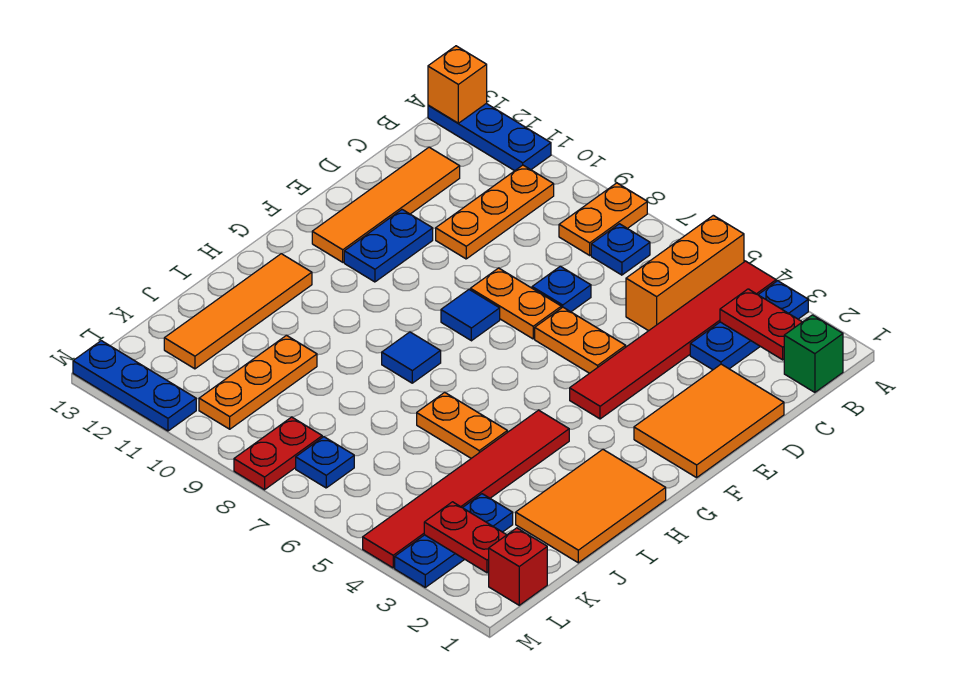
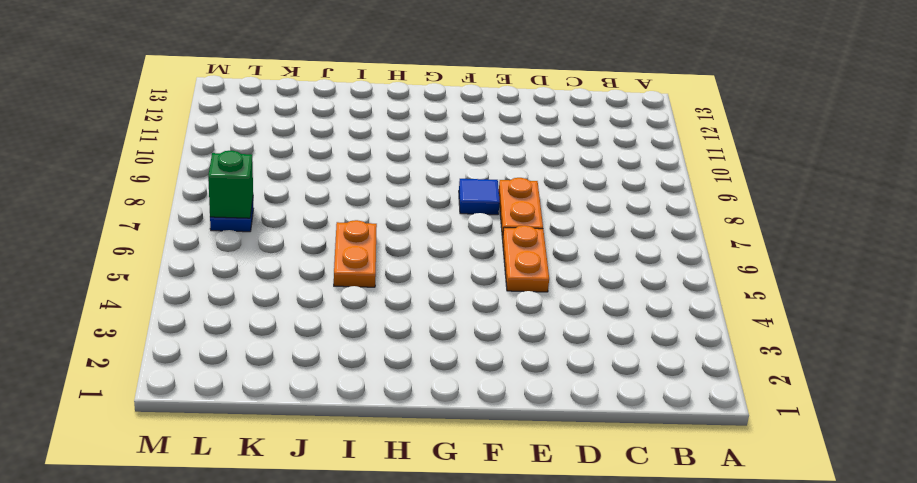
green 1x1 brick [208,150,253,218] -> green 1x1 brick moved to [784,315,843,392]
none -> blue 1x3 plate [690,281,808,370]
none -> red 1x6 tile [570,261,776,419]
none -> orange 1x3 brick [626,215,744,331]

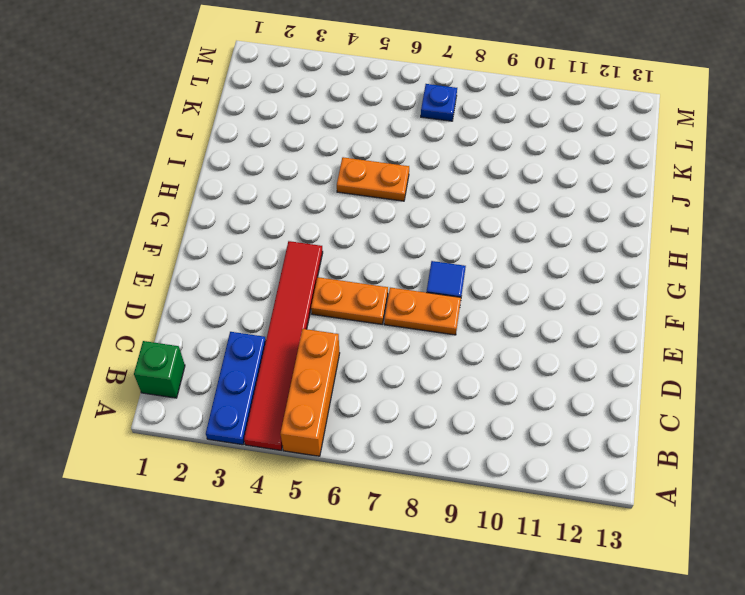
none -> orange 1x2 plate [559,183,647,255]
none -> blue 1x3 plate [428,104,551,171]
none -> blue 1x1 plate [591,224,650,275]

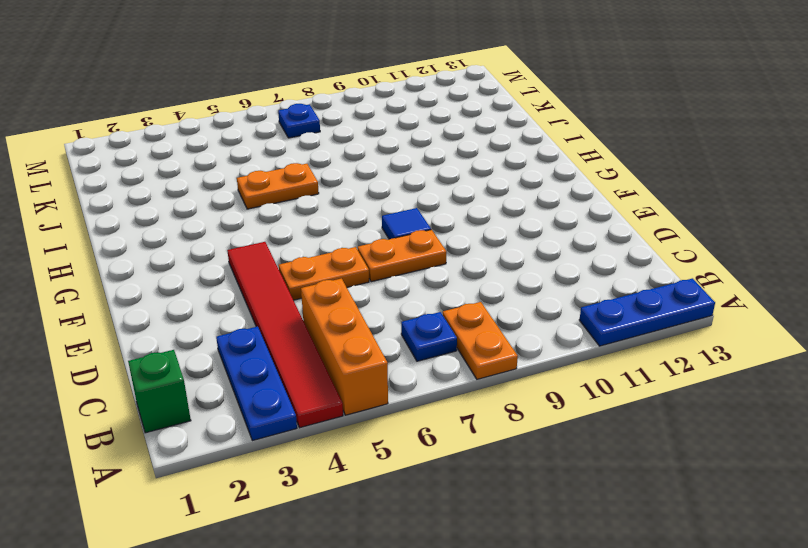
none -> orange 1x3 plate [436,165,554,259]
none -> orange 1x4 tile [312,147,460,262]
none -> orange 2x3 tile [634,364,784,478]

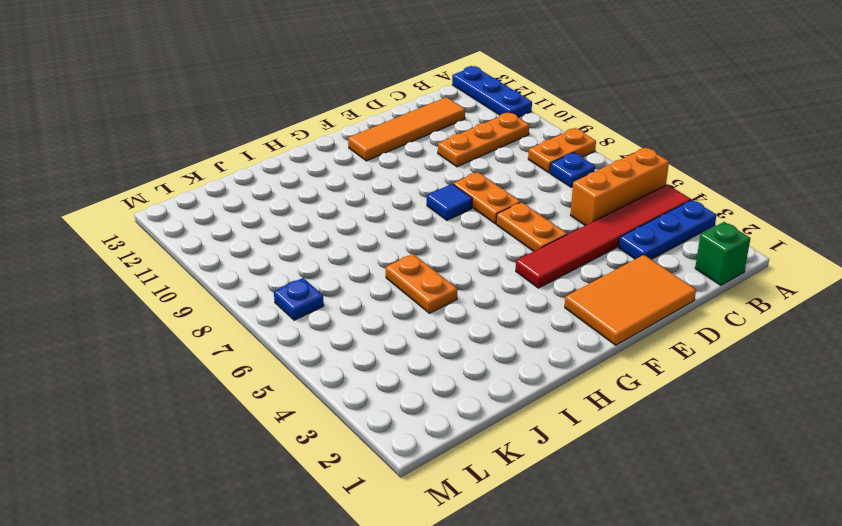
none -> blue 1x1 plate [532,266,591,312]
none -> blue 1x2 plate [344,210,433,282]
none -> orange 2x3 tile [516,450,666,563]

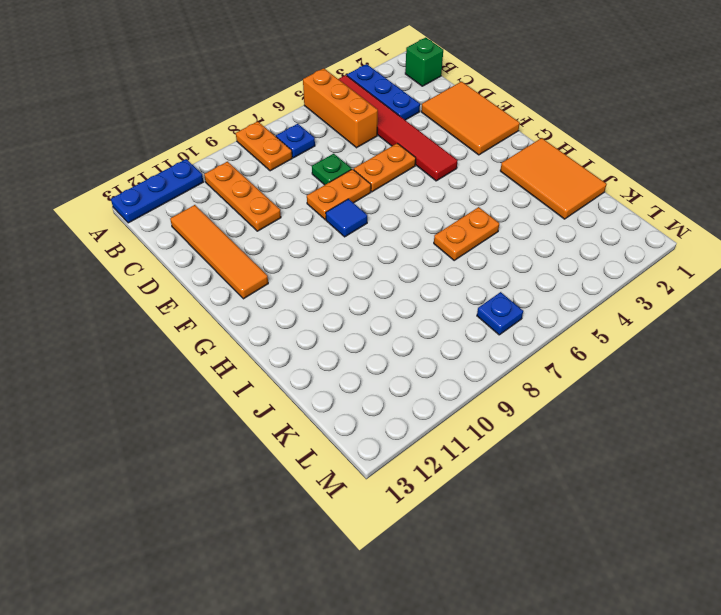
green 1x1 plate [312,154,352,185] -> blue 1x1 plate [532,266,591,312]
none -> blue 1x2 plate [344,210,433,282]
none -> red 1x6 tile [363,410,569,568]
none -> blue 1x1 tile [382,332,441,383]

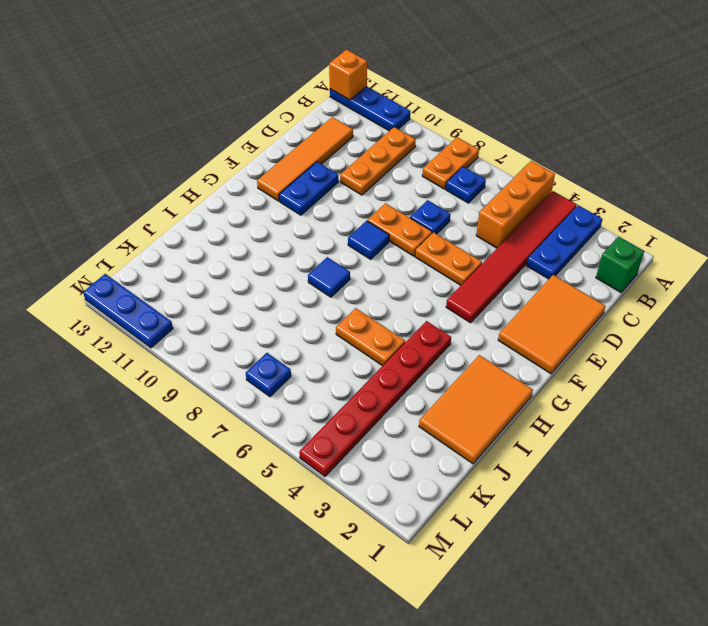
red 1x6 plate [299,321,451,476] -> red 1x6 tile [363,410,569,568]
none -> orange 1x4 tile [164,254,312,369]
none -> orange 1x3 plate [199,335,317,429]
none -> blue 1x3 plate [395,494,513,587]

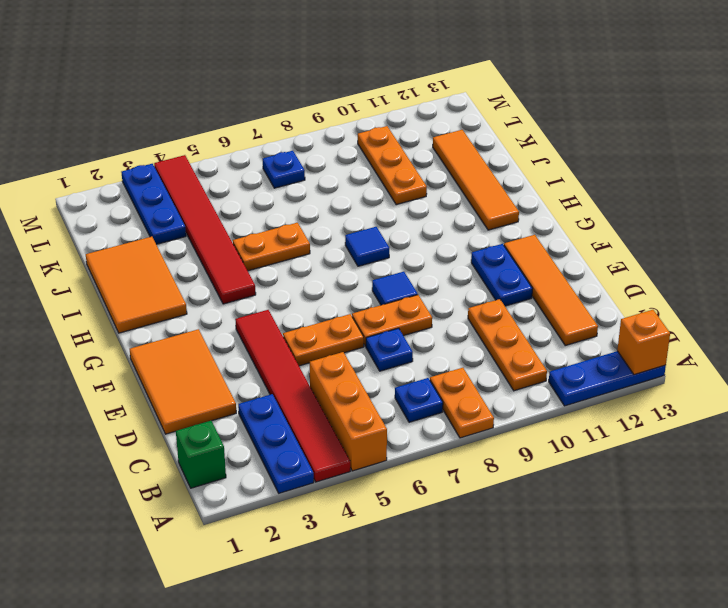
none -> red 1x1 brick [489,528,547,605]
none -> red 1x2 plate [234,417,322,490]
none -> blue 1x3 plate [73,341,196,431]

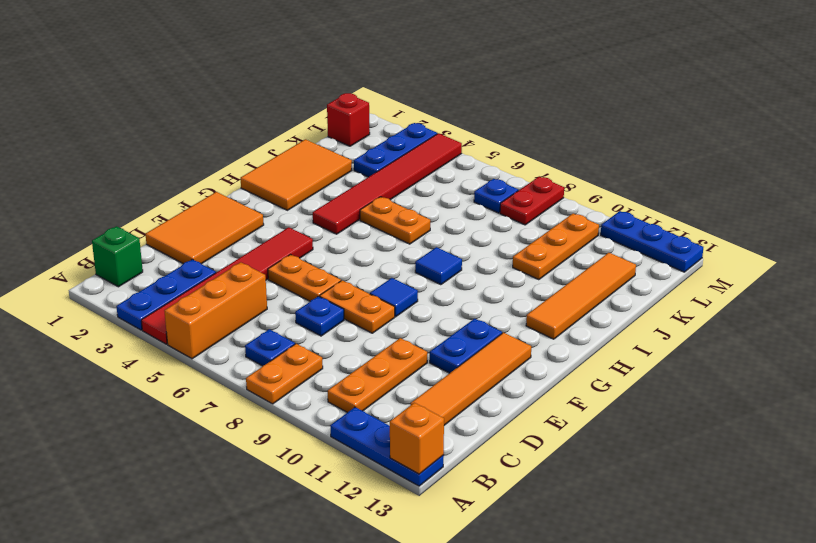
none -> red 1x2 plate [720,289,802,360]
none -> red 1x2 plate [424,502,506,573]

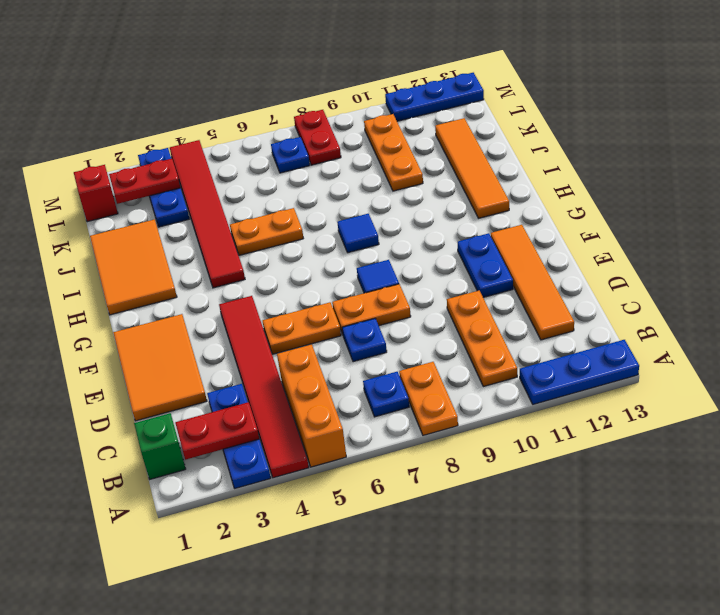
none -> orange 1x1 brick [428,46,487,123]

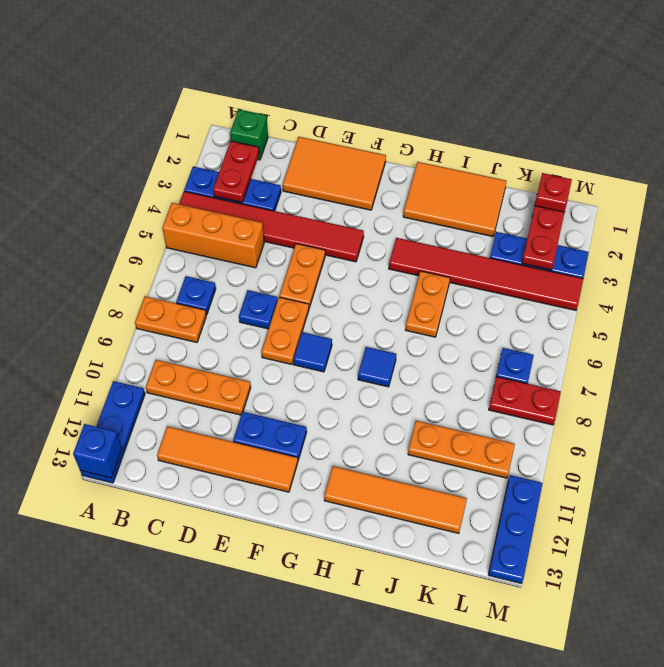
blue 1x1 brick [73,424,122,478] -> orange 1x1 brick [428,46,487,123]

